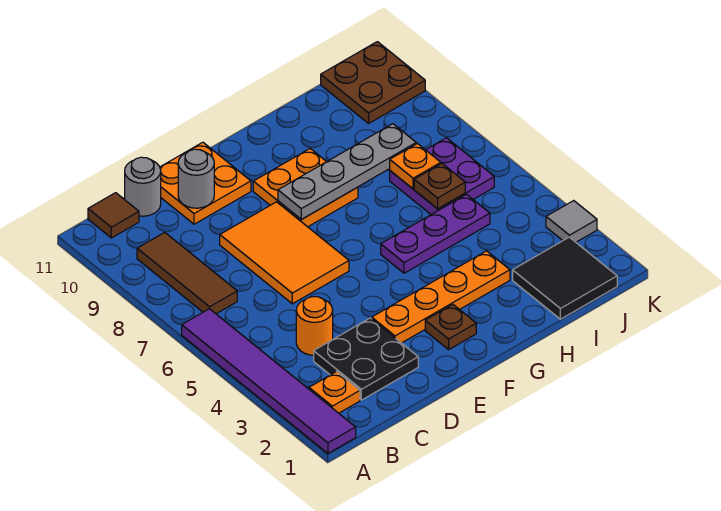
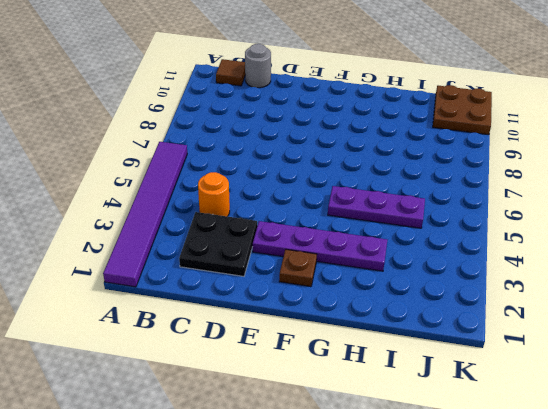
purple 1x4 plate [253,221,387,271] -> orange 1x4 plate [372,251,510,343]
none -> orange 1x1 plate [309,371,360,413]
none -> brown 1x3 tile [137,232,237,314]
none -> orange 2x3 tile [220,202,349,304]

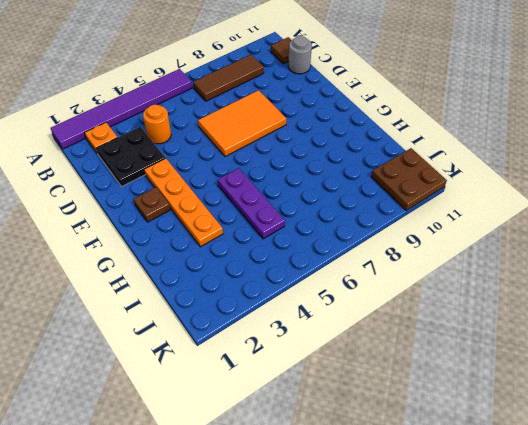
none -> orange 2x2 plate [160,142,251,224]
none -> orange 2x2 plate [253,149,358,227]
none -> black 2x2 tile [513,237,617,319]

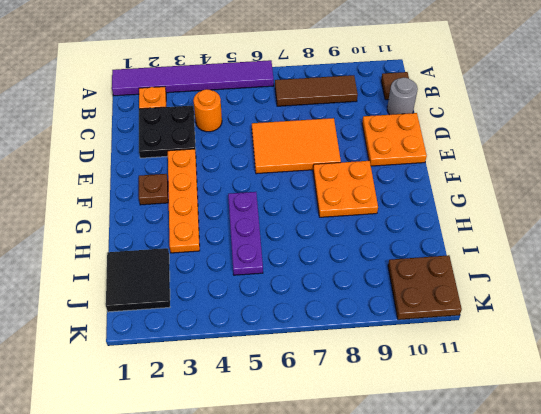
none -> purple 2x2 plate [390,138,494,214]
none -> grey 1x1 tile [546,201,597,242]
none -> grey 1x1 round brick [178,149,214,208]

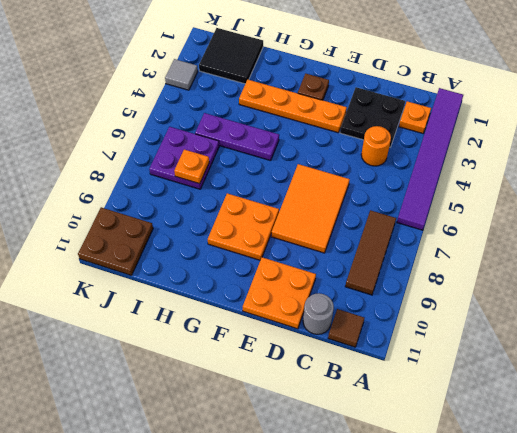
none -> grey 1x1 round brick [178,149,214,208]
none -> grey 1x4 plate [278,124,416,219]
none -> brown 1x1 plate [414,164,465,209]

